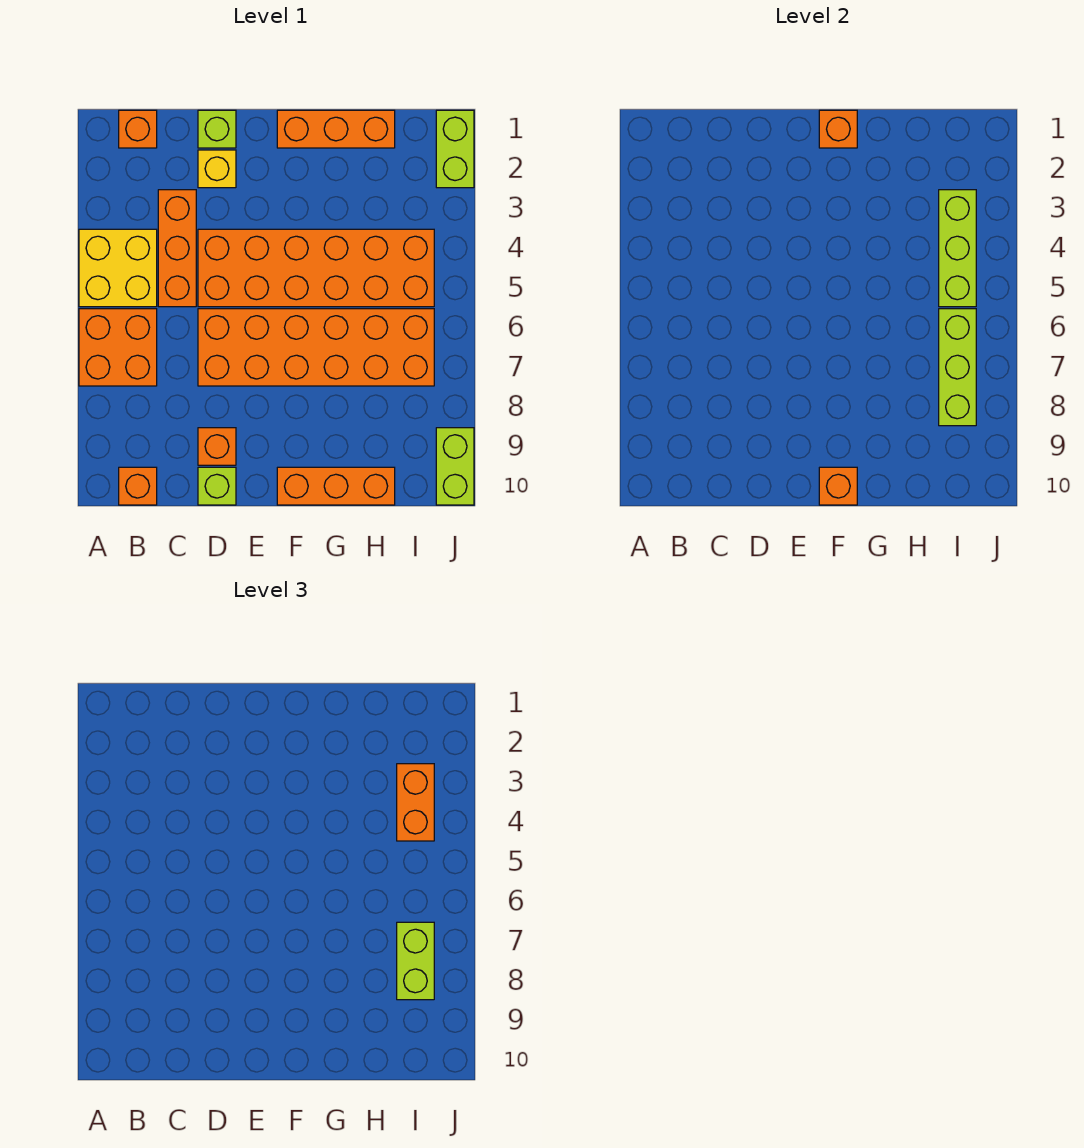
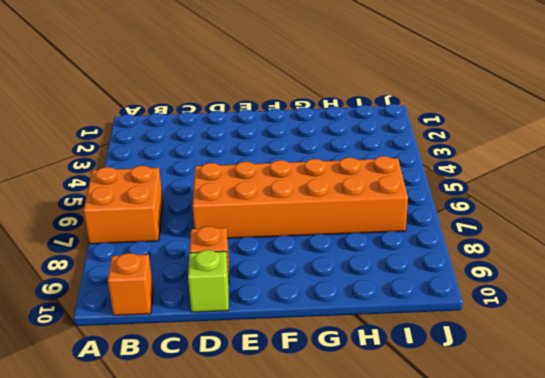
none -> yellow 2x2 brick [79,229,157,307]
none -> orange 1x1 brick [119,110,157,148]
none -> orange 1x3 brick [158,190,196,307]

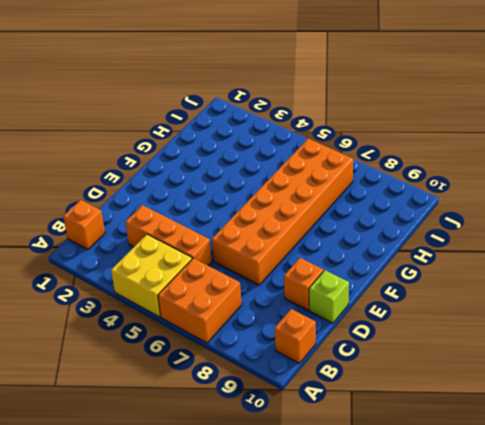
none -> lime 1x1 brick [198,110,236,148]
none -> yellow 1x1 brick [198,150,236,188]
none -> orange 2x6 brick [198,229,434,307]

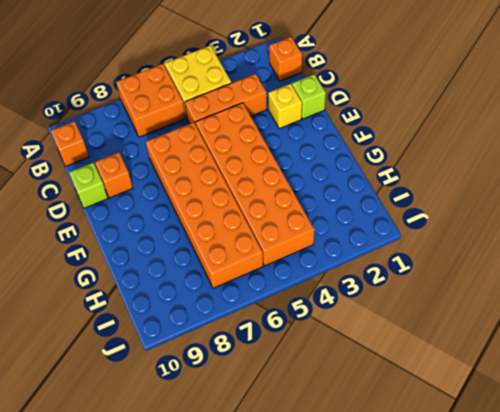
none -> orange 1x3 brick [277,110,395,148]
none -> orange 1x3 brick [277,467,395,505]
none -> lime 1x2 brick [436,110,474,188]

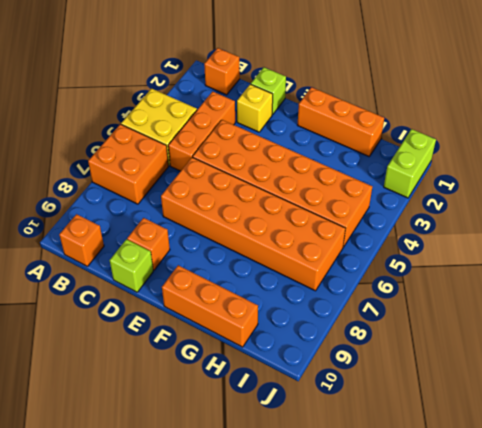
none -> lime 1x2 brick [436,428,474,505]
none -> orange 1x1 brick [819,110,857,148]
none -> orange 1x1 brick [819,467,857,505]

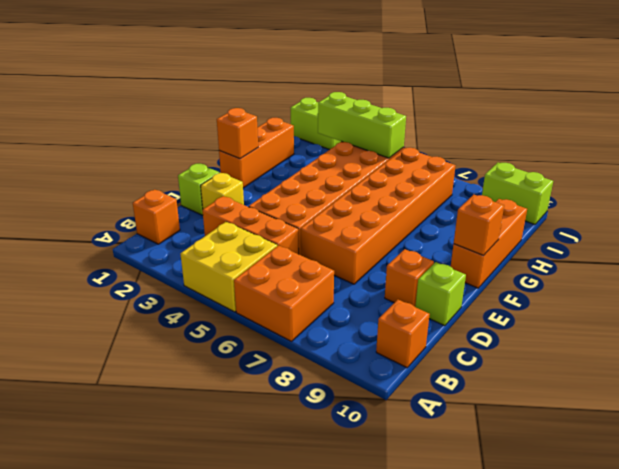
none -> lime 1x3 brick [939,309,976,426]
none -> orange 1x2 brick [397,764,434,841]
none -> lime 1x2 brick [397,922,434,1000]

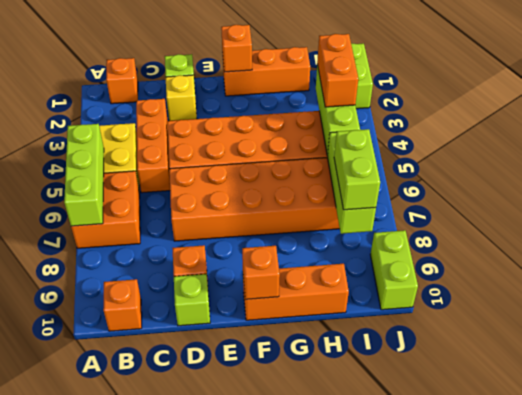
lime 1x3 brick [64,124,104,226] -> none

